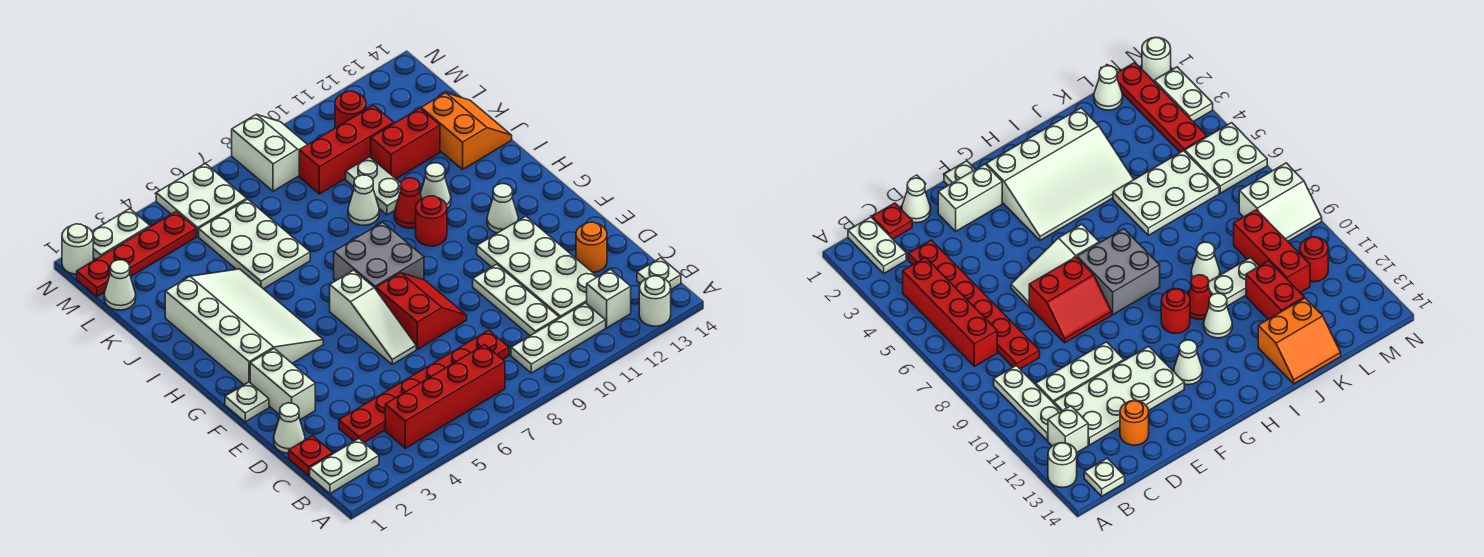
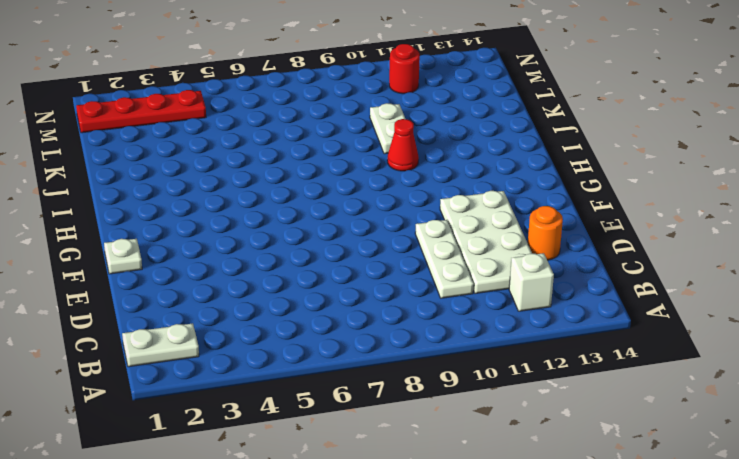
none -> white 1x1 round brick [639,276,671,326]
none -> red 1x4 brick [385,345,505,448]
none -> white 1x3 plate [511,303,606,373]
none -> white 1x1 plate [637,258,681,289]

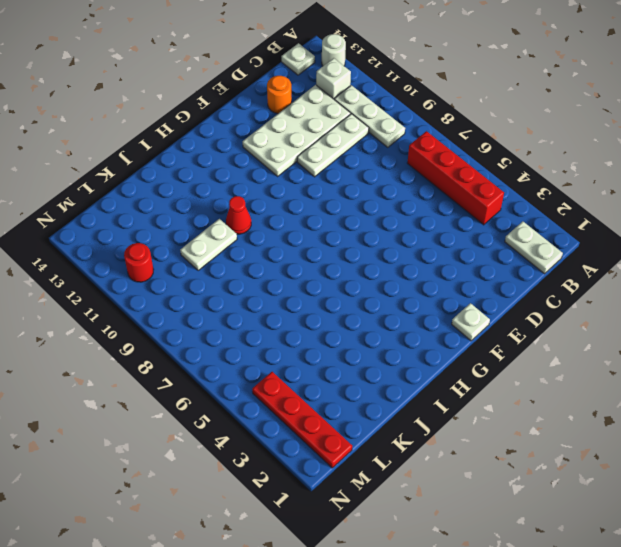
none -> red 1x1 plate [289,436,333,476]
none -> red 1x6 plate [339,330,509,443]
none -> white 1x1 cone [274,403,305,453]
none -> white 1x2 brick [250,349,315,420]

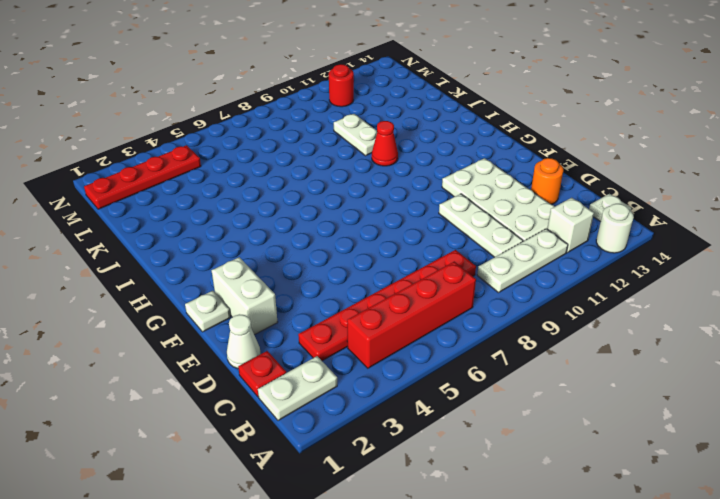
none -> white 1x3 slope [330,270,416,364]
none -> red 2x2 slope [376,273,467,349]
none -> white 3x4 slope [165,269,323,385]
none -> grey 2x2 brick [334,222,424,289]

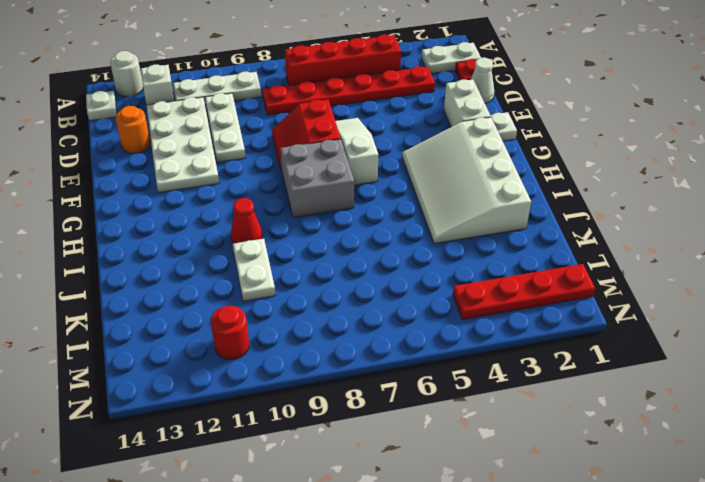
none -> white 1x1 cone [487,184,518,233]
none -> red 1x1 round brick [416,196,447,246]
none -> white 1x1 cone [420,163,451,209]
none -> white 2x3 plate [199,199,310,289]

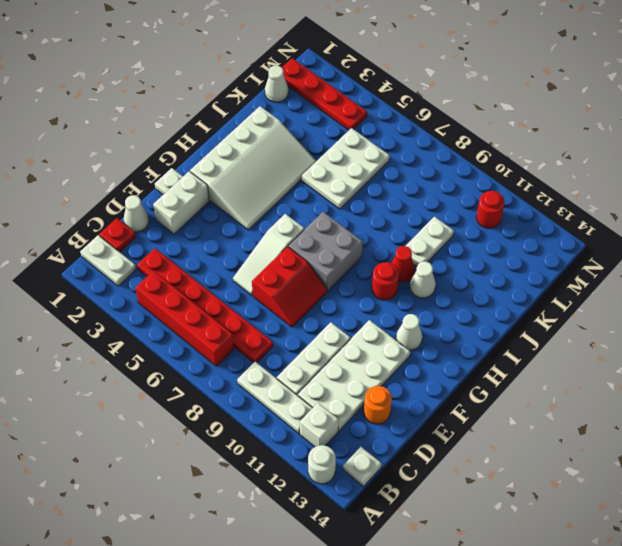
none -> white 1x1 cone [348,175,379,225]
none -> orange 2x2 slope [421,93,512,170]
none -> red 1x2 brick [371,108,440,179]
none -> red 1x3 brick [299,105,394,194]

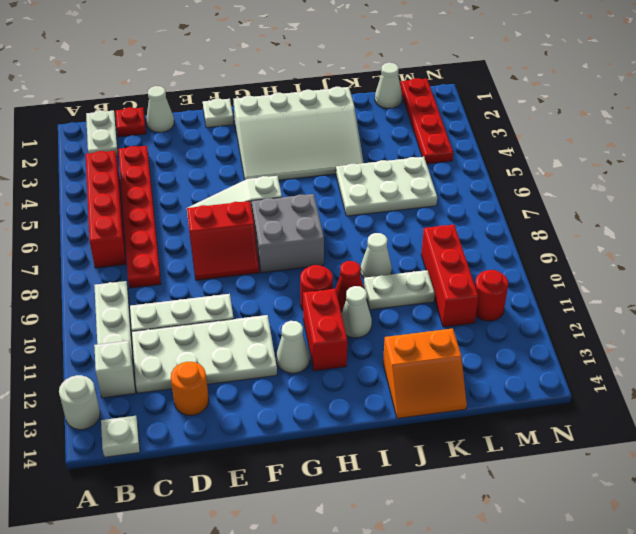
red 1x2 brick [303,289,347,371] -> red 1x2 brick moved to [371,108,440,179]
none -> white 1x2 brick [250,349,315,420]
none -> white 2x2 plate [156,163,247,236]
none -> white 2x2 slope [232,114,307,191]
none -> white 1x1 round brick [62,224,93,274]

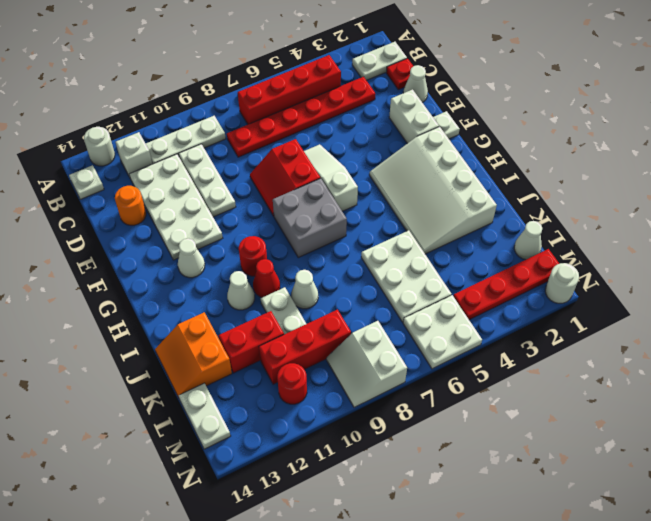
white 1x2 plate [179,383,231,449] -> white 1x2 plate turned to [92,209,150,259]

